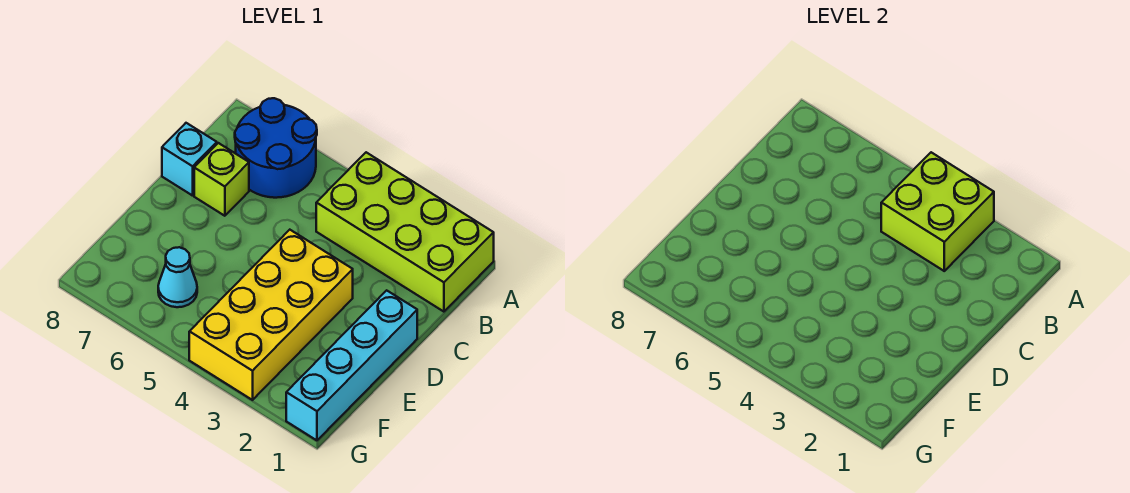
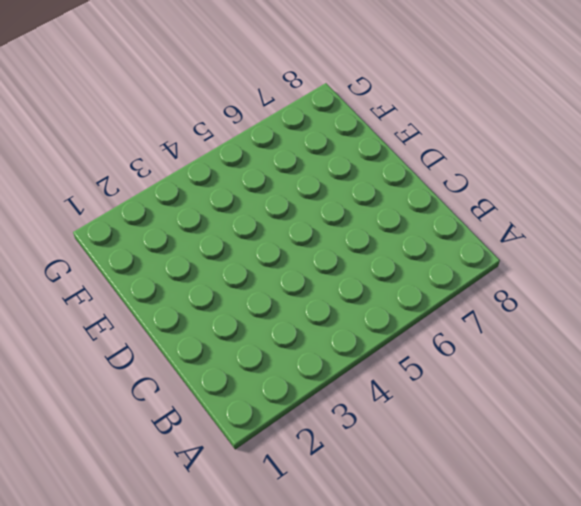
none -> lime 2x4 brick [316,152,494,312]
none -> blue 2x2 round brick [235,98,317,198]

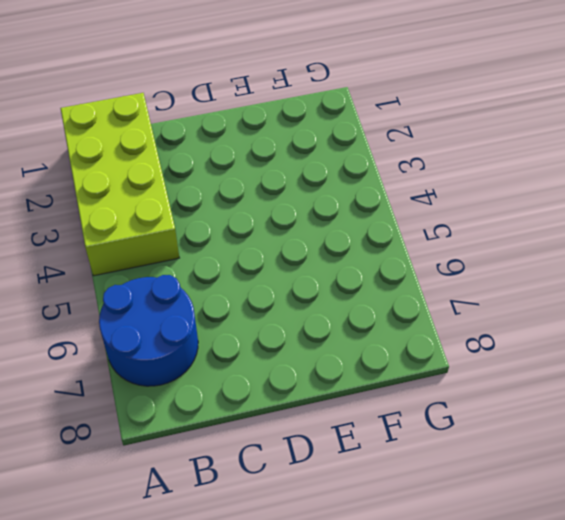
none -> lime 1x1 brick [194,143,249,216]
none -> cyan 1x1 brick [162,123,217,196]

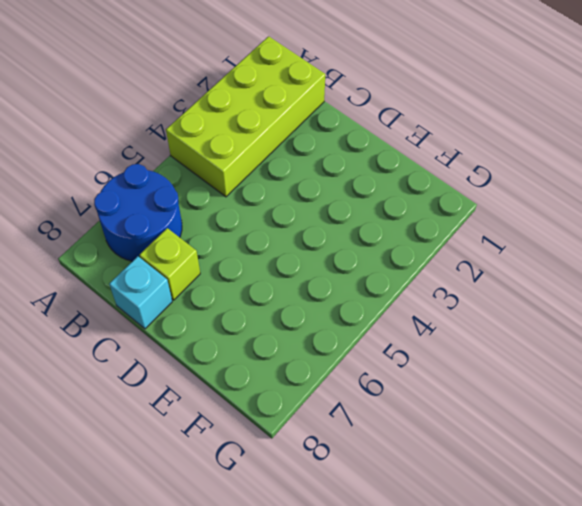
none -> cyan 1x4 brick [286,290,417,440]
none -> yellow 2x4 brick [189,230,353,400]

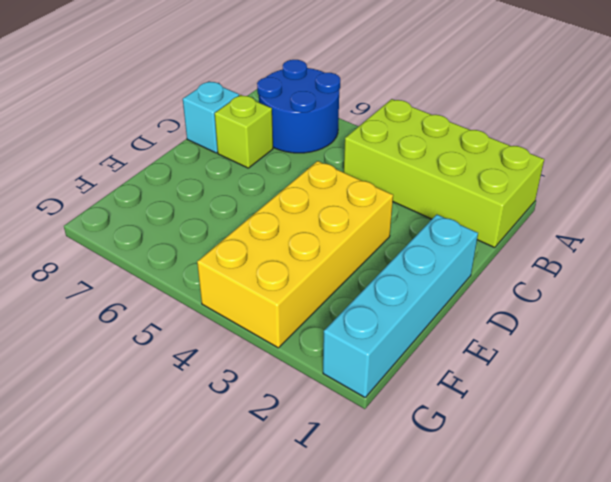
none -> cyan 1x1 cone [158,247,197,307]
none -> lime 2x2 brick [881,152,994,271]

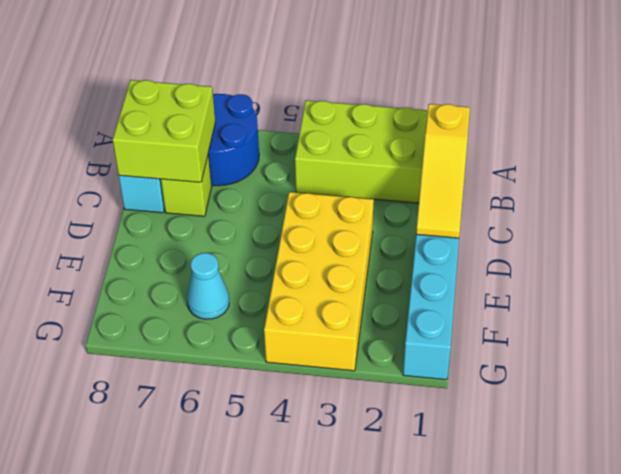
yellow 1x3 slope [416,104,470,238] -> none
lime 2x2 brick [113,80,215,182] -> lime 2x2 brick moved to [881,152,994,271]

